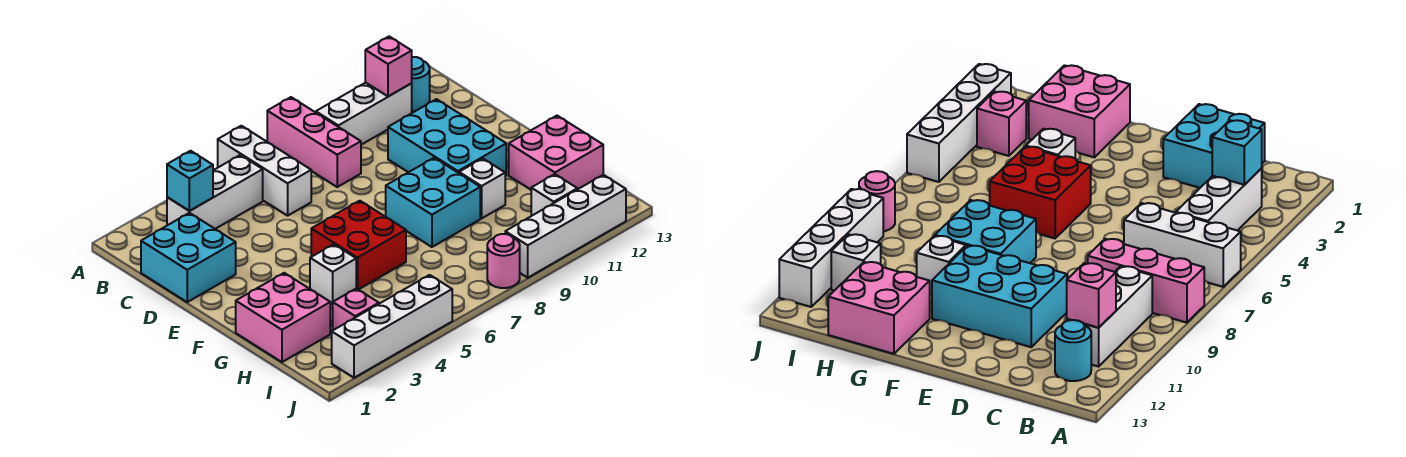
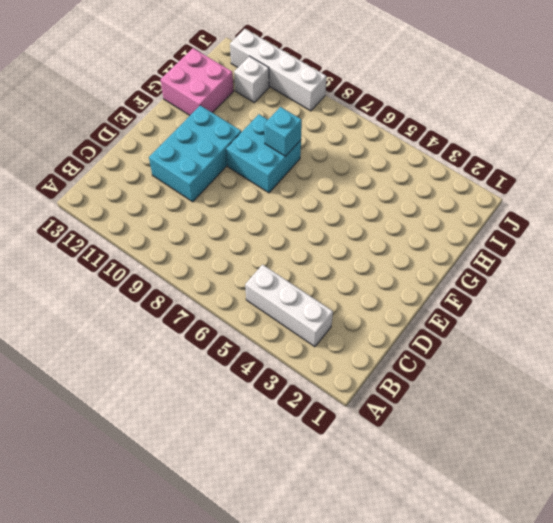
cyan 1x1 brick [264,107,302,157] -> cyan 1x1 brick moved to [167,151,213,211]
none -> white 1x3 brick [218,126,311,216]
none -> pink 1x3 brick [267,97,361,187]
none -> white 1x3 brick [316,83,412,145]

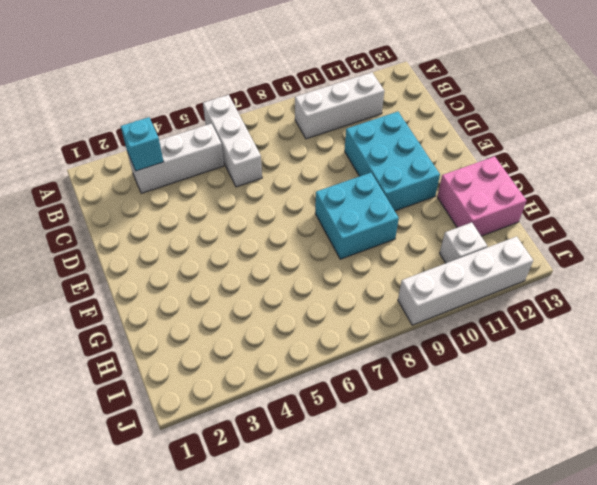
none -> pink 1x3 brick [267,97,361,187]
none -> cyan 1x1 round brick [411,57,430,111]
none -> cyan 2x2 brick [141,213,236,302]

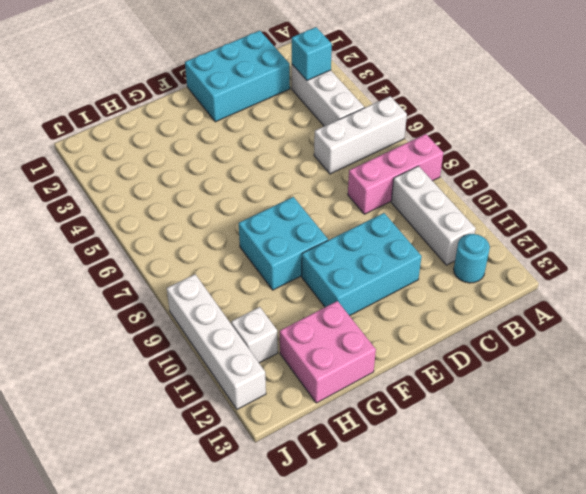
cyan 2x3 brick [185,31,290,122] -> cyan 2x2 brick [141,213,236,302]
none -> red 2x2 brick [311,201,406,290]
none -> pink 2x2 brick [236,273,330,362]
none -> white 1x1 brick [310,244,356,304]

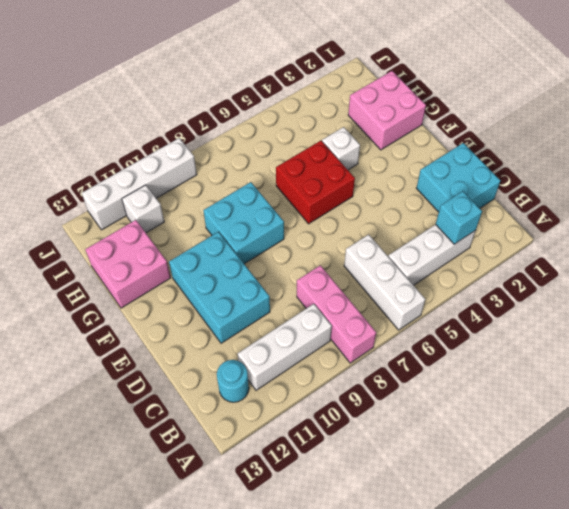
none -> white 1x1 brick [459,158,505,218]
none -> pink 1x1 brick [333,288,379,330]
none -> white 1x4 brick [332,275,452,378]

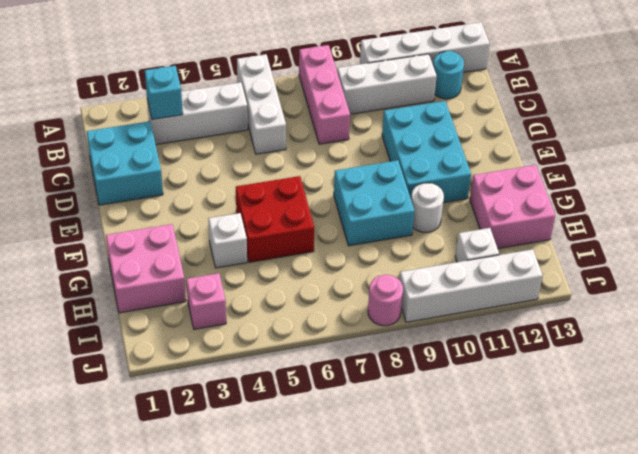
white 1x4 brick [360,22,490,72] -> white 1x4 brick moved to [332,275,452,378]
white 1x1 round brick [411,183,444,233] -> white 1x1 brick [459,158,505,218]
none -> pink 1x1 brick [365,36,412,96]

